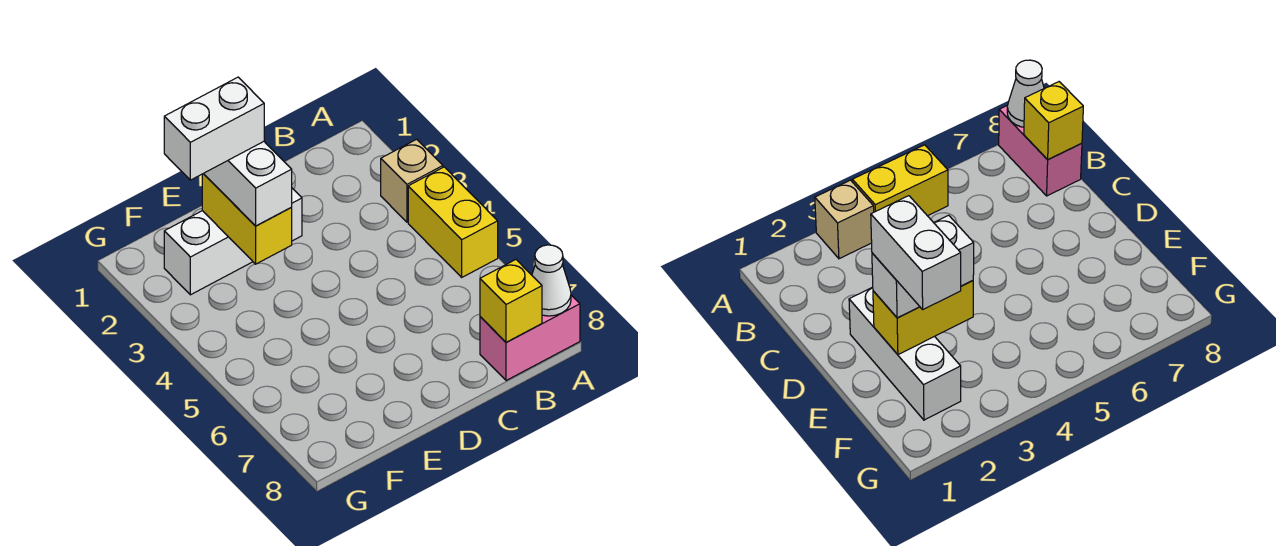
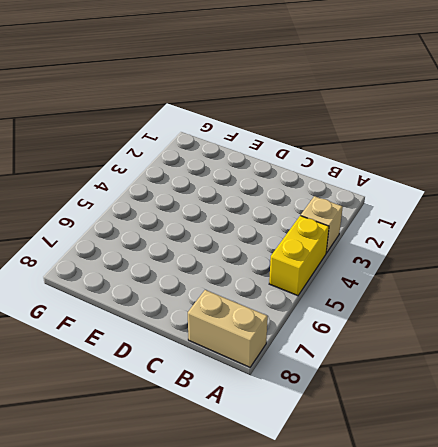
tan 1x2 brick [188,290,268,367] -> pink 1x2 brick [480,295,580,381]
none -> white 1x3 brick [164,188,302,295]
none -> white 1x1 cone [532,245,571,316]

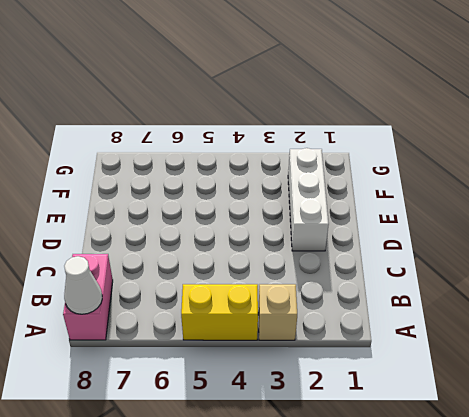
none -> yellow 1x1 brick [480,260,542,342]
none -> yellow 1x2 brick [202,174,292,264]

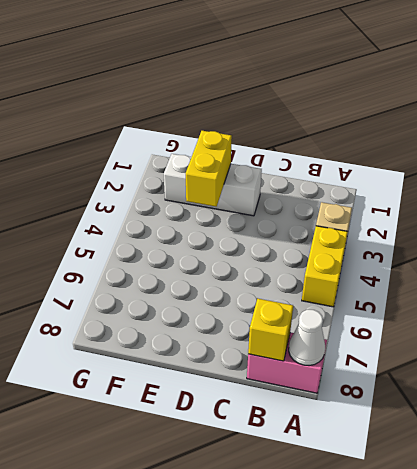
none -> white 1x2 brick [204,142,292,226]
none -> white 1x2 brick [164,77,264,180]

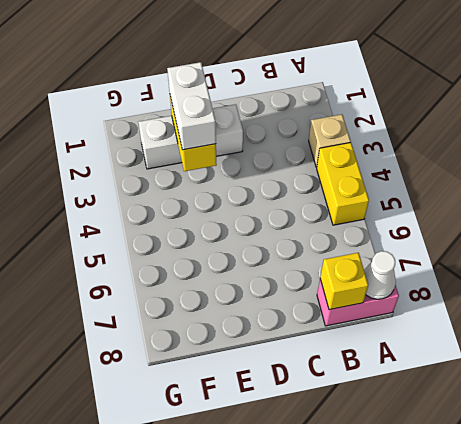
none -> white 1x2 brick [164,77,264,180]

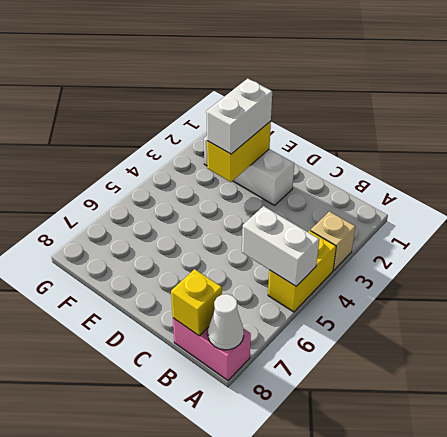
white 1x2 brick [242,206,319,286] -> white 1x2 brick moved to [164,77,264,180]

